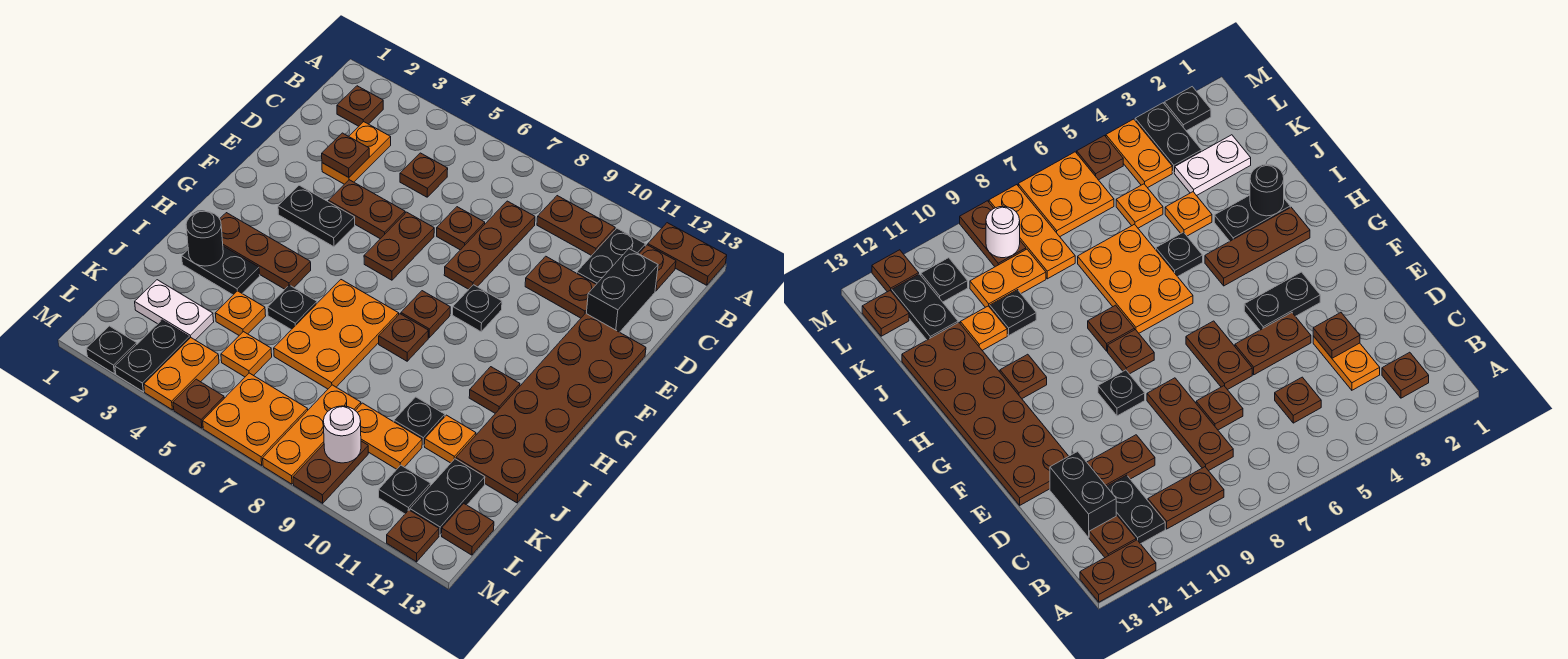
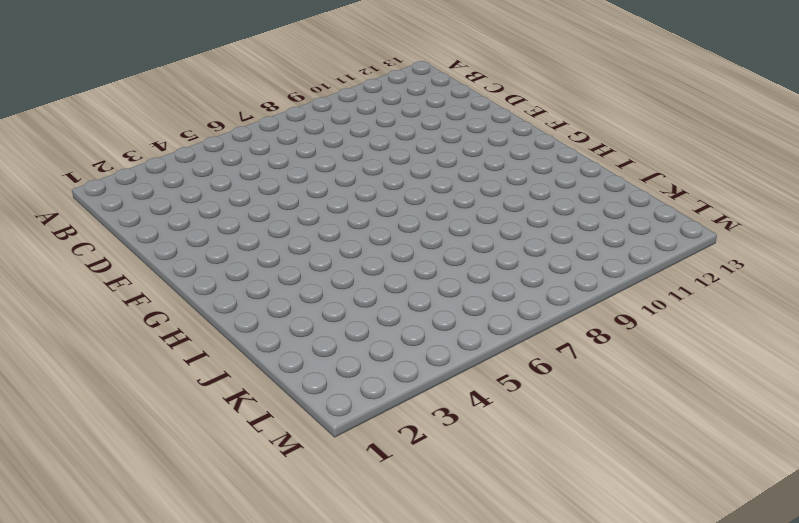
none -> brown 1x2 plate [648,223,727,285]
none -> brown 1x1 plate [337,86,383,126]
none -> brown 1x2 plate [537,196,615,256]
none -> black 1x2 plate [577,228,646,284]

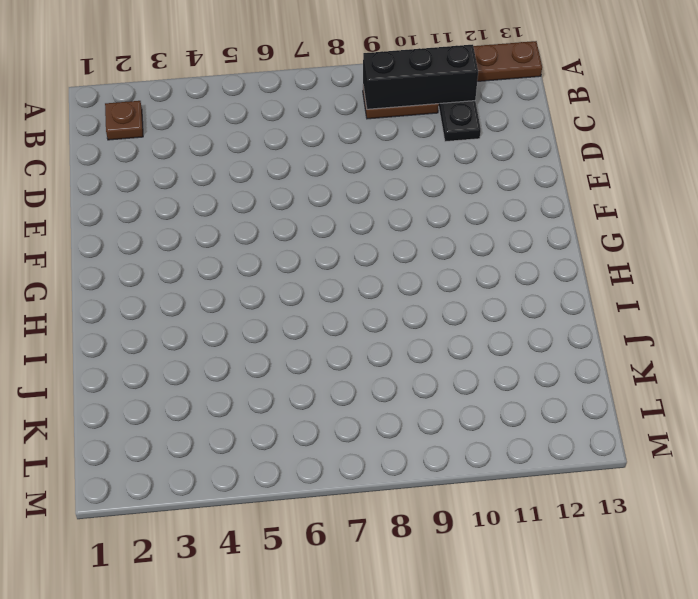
black 1x3 brick [363,45,478,109] -> none
none -> brown 1x1 plate [639,245,676,291]
none -> orange 1x2 plate [322,122,391,184]
none -> brown 1x1 plate [400,153,448,197]
none -> brown 1x3 plate [444,201,535,289]

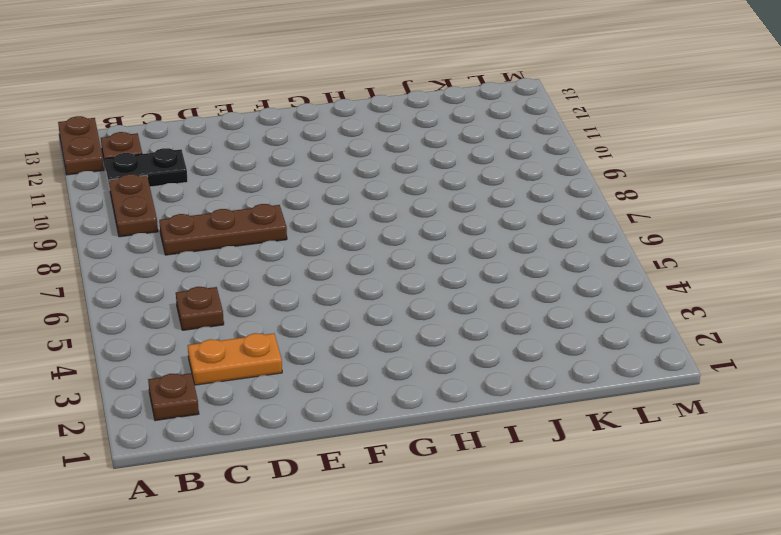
none -> black 1x2 brick [586,249,658,332]
none -> brown 1x1 plate [437,207,485,250]
none -> brown 1x2 plate [525,256,596,318]
none -> brown 1x2 plate [328,180,405,239]

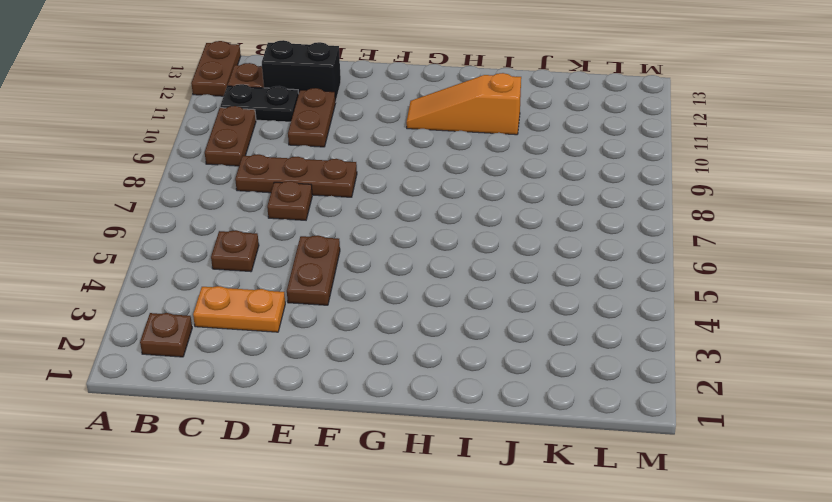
orange 1x3 slope [406,73,521,135] -> brown 1x1 plate [469,367,520,413]
none -> brown 1x2 plate [364,212,434,280]
none -> brown 2x6 plate [456,313,646,503]
none -> black 1x2 plate [278,185,355,247]
none -> black 1x1 plate [453,285,502,332]

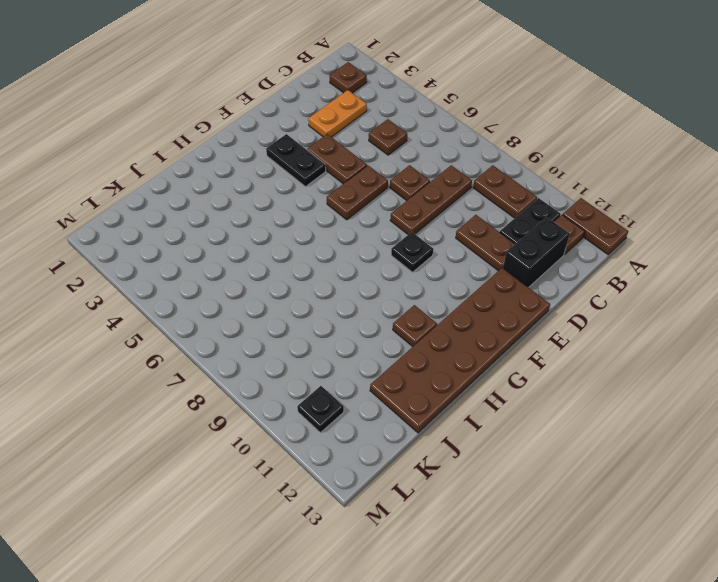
none -> brown 1x1 plate [401,291,450,338]
none -> brown 1x3 plate [220,213,311,289]
none -> orange 2x3 plate [274,280,399,389]
none -> brown 1x1 plate [379,314,428,361]

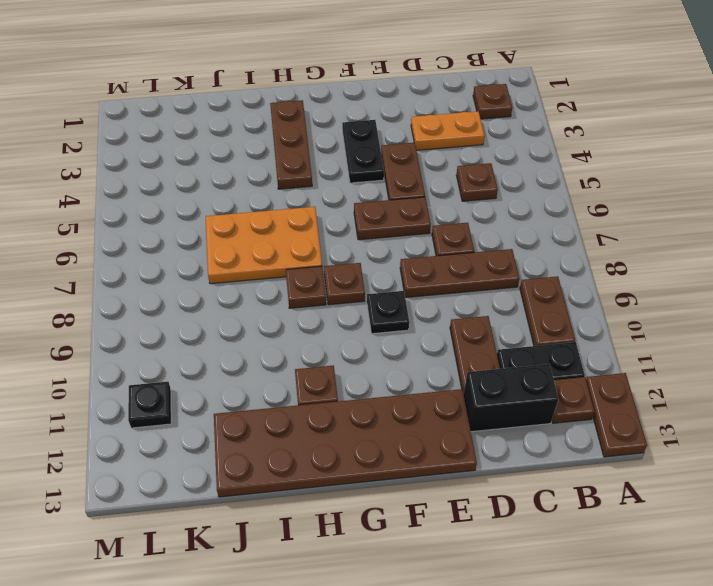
none -> black 1x2 plate [182,246,260,295]
none -> black 1x1 plate [268,285,317,330]
none -> orange 1x1 plate [215,291,266,335]
none -> black 1x1 plate [394,397,445,446]

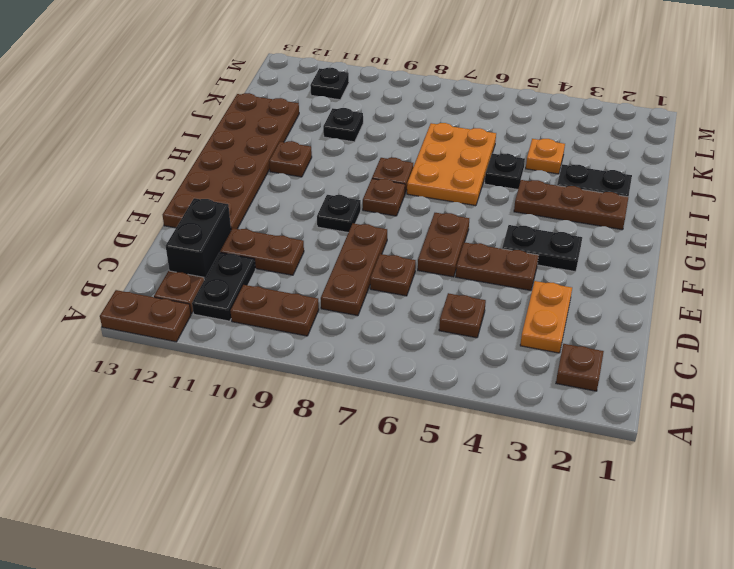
none -> orange 1x1 plate [425,415,476,463]
none -> white 1x2 plate [135,280,214,340]
none -> orange 1x1 plate [221,332,272,377]
none -> orange 1x3 plate [263,385,361,484]

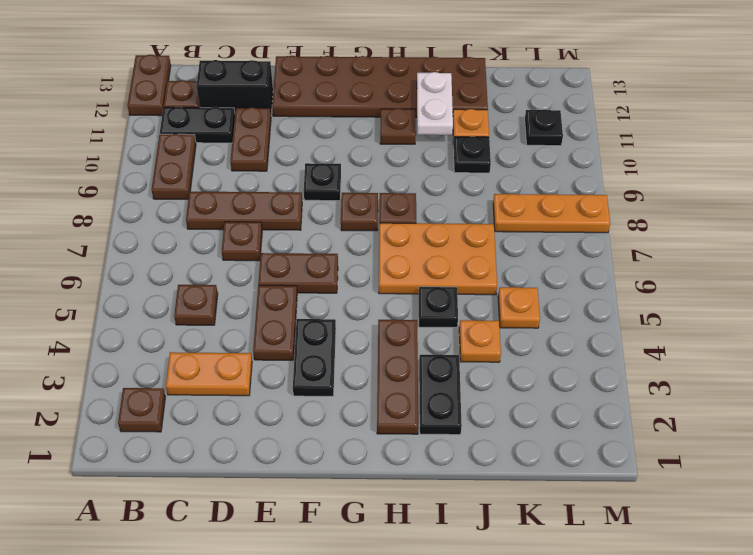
white 1x2 plate [417,72,453,135] -> white 1x2 plate moved to [135,280,214,340]
none -> orange 1x2 plate [355,403,422,469]
none -> black 1x2 plate [410,459,485,535]
none -> black 1x2 plate [115,320,190,392]
none -> orange 1x2 plate [144,338,219,410]

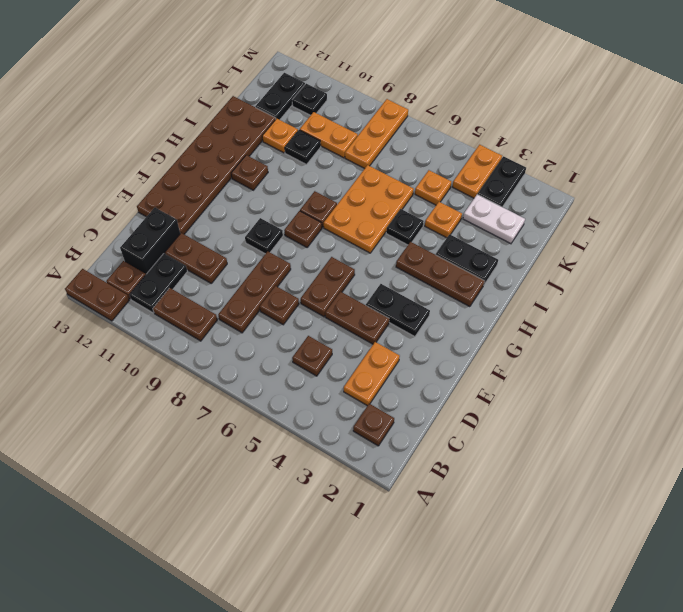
none -> orange 2x2 plate [203,373,308,465]
none -> brown 1x2 plate [293,441,368,503]
none -> brown 1x1 plate [442,503,494,555]
none -> black 1x1 plate [86,326,137,374]

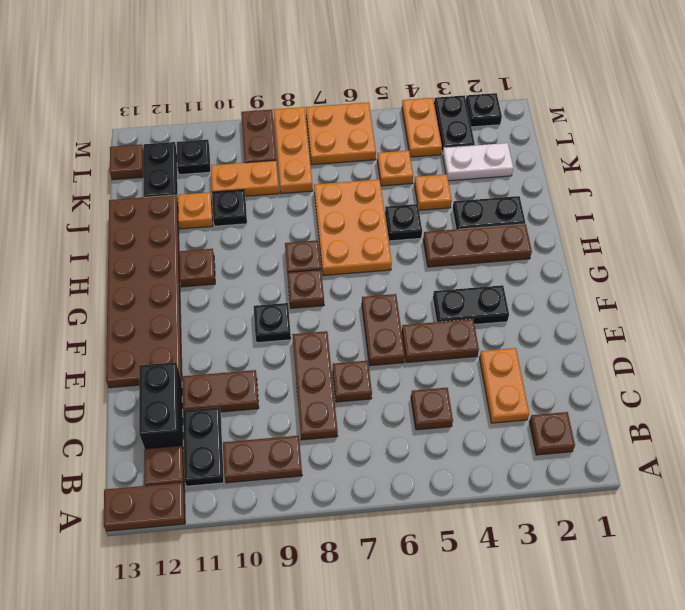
none -> brown 1x1 plate [173,379,224,428]
none -> brown 1x1 plate [387,510,439,562]
none -> brown 1x1 plate [322,133,369,178]
none -> black 1x1 round brick [186,211,223,266]

